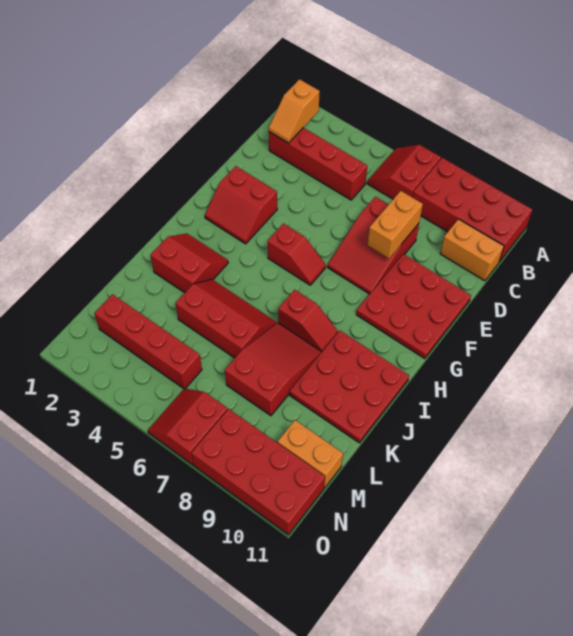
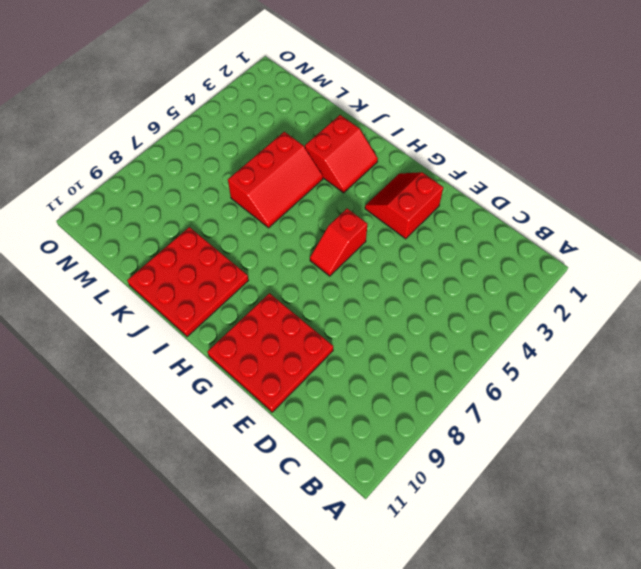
none -> red 2x2 slope [367,145,441,199]
none -> red 2x4 brick [413,158,532,262]
none -> red 1x4 brick [269,128,367,200]

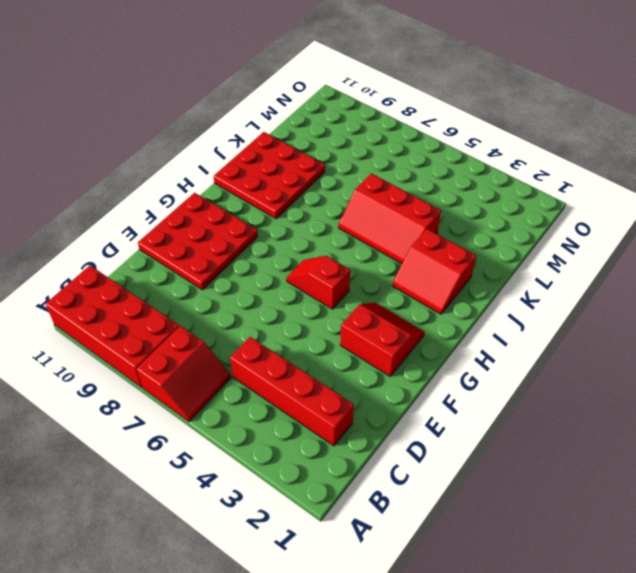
none -> orange 1x2 brick [440,219,504,281]
none -> red 2x3 slope [328,197,419,294]
none -> red 1x2 slope [278,290,338,352]

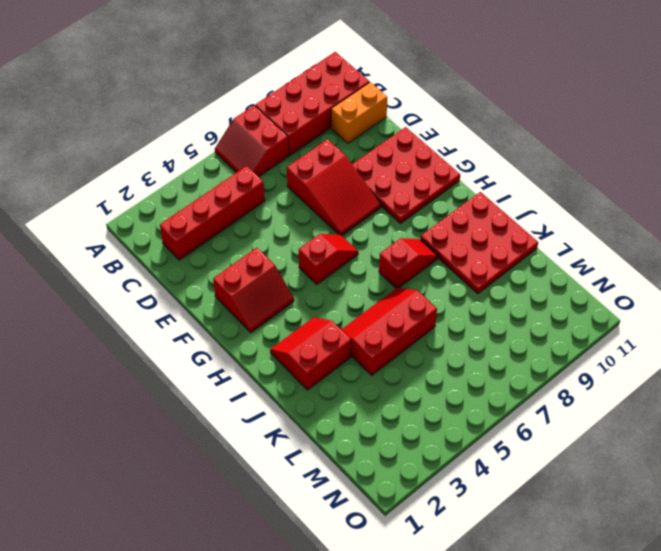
none -> red 2x3 slope [225,323,321,416]
none -> red 1x4 brick [94,294,202,389]
none -> orange 1x2 brick [278,420,343,488]

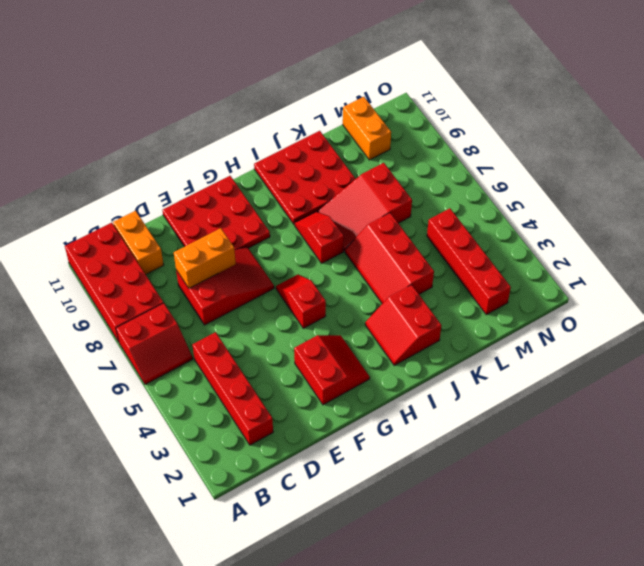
none -> red 2x2 slope [148,388,228,465]
none -> red 2x4 brick [191,409,325,535]
none -> orange 1x2 slope [269,79,320,143]

